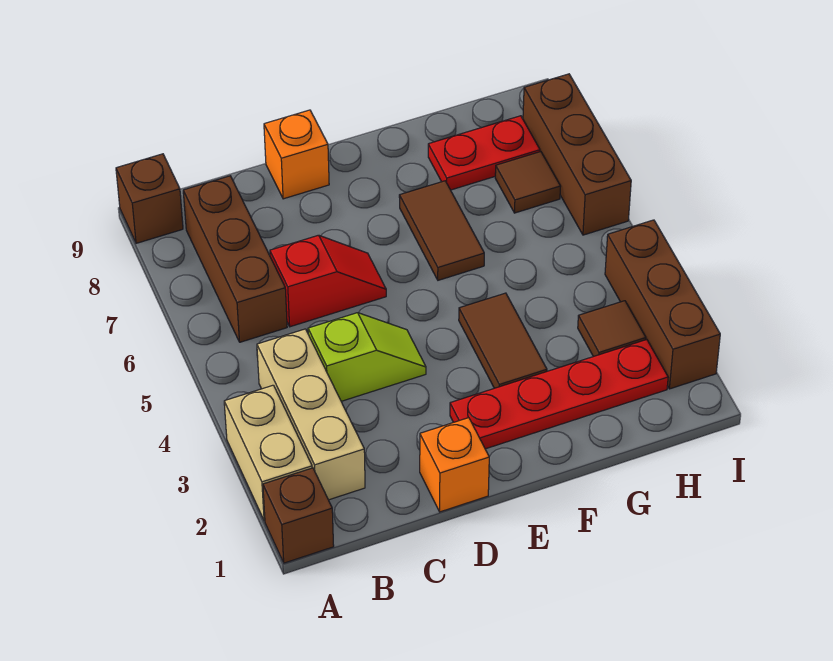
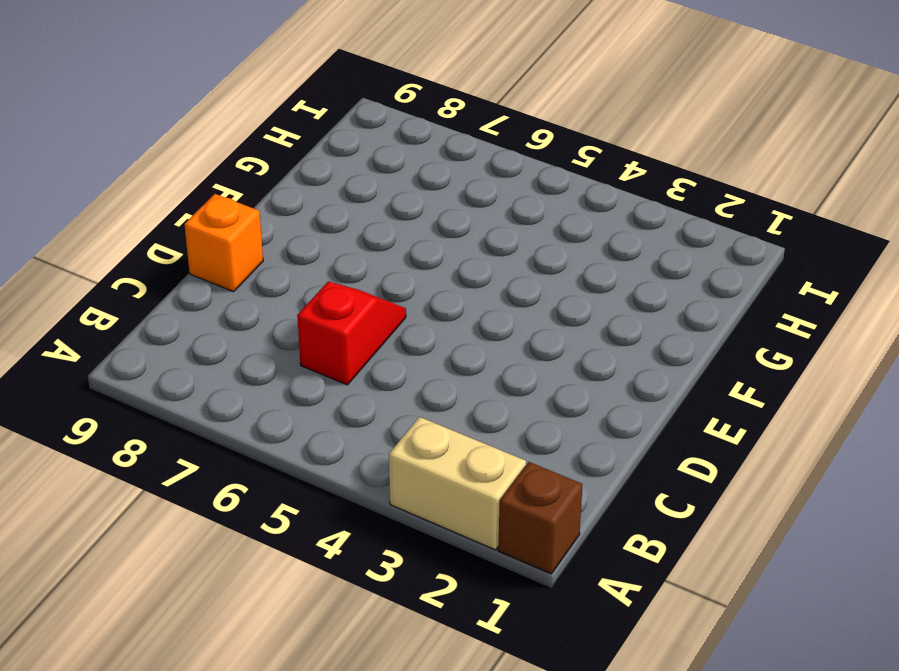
none -> brown 1x1 brick [116,154,183,243]
none -> tan 1x3 brick [257,329,365,500]
none -> brown 1x3 brick [183,176,287,342]

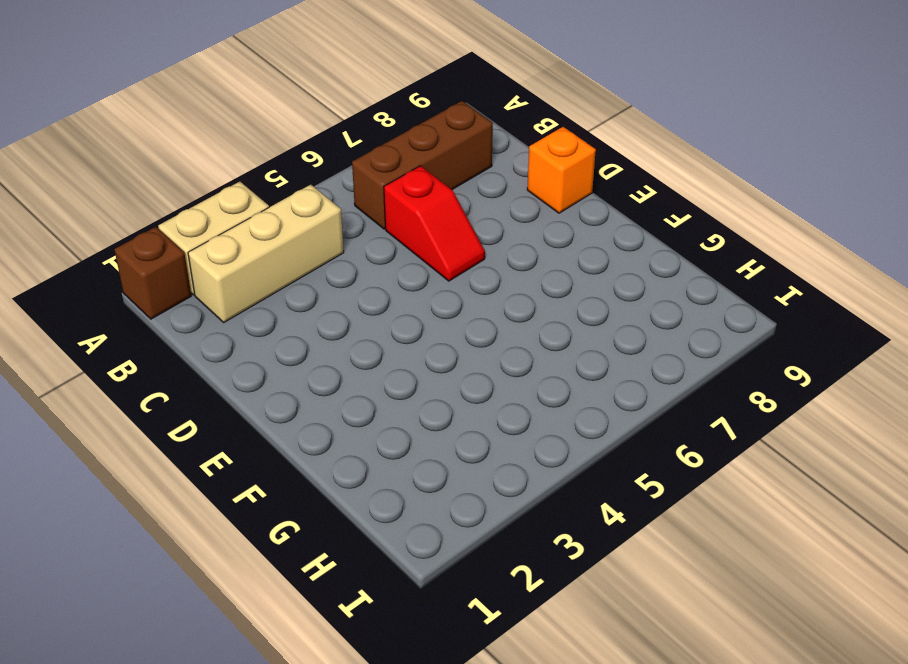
none -> brown 1x1 brick [116,154,183,243]
none -> lime 1x2 slope [308,313,426,401]
none -> orange 1x1 brick [420,418,489,512]

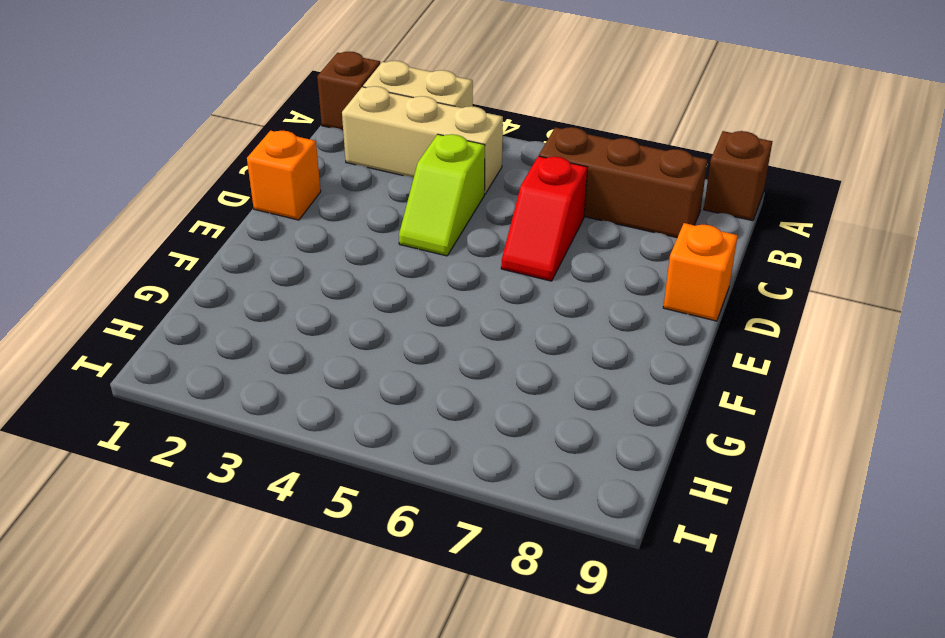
none -> red 1x4 plate [450,340,668,449]
none -> brown 1x2 tile [459,293,547,388]
none -> brown 1x2 tile [399,181,484,280]

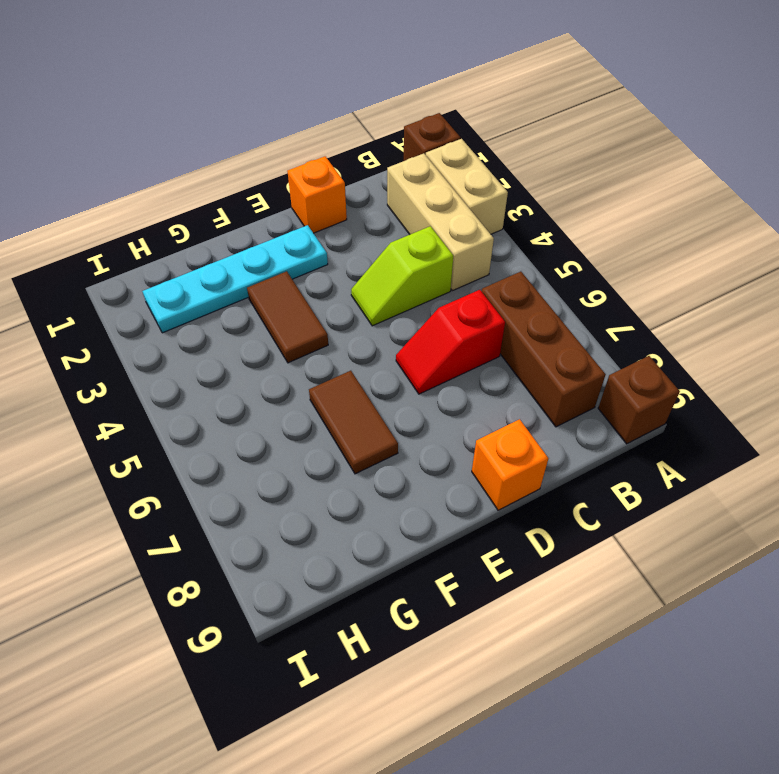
cyan 1x4 plate [142,225,328,333] -> red 1x4 plate [450,340,668,449]
none -> red 1x2 plate [428,116,540,190]
none -> brown 1x1 tile [578,301,646,357]
none -> brown 1x1 tile [495,152,561,213]

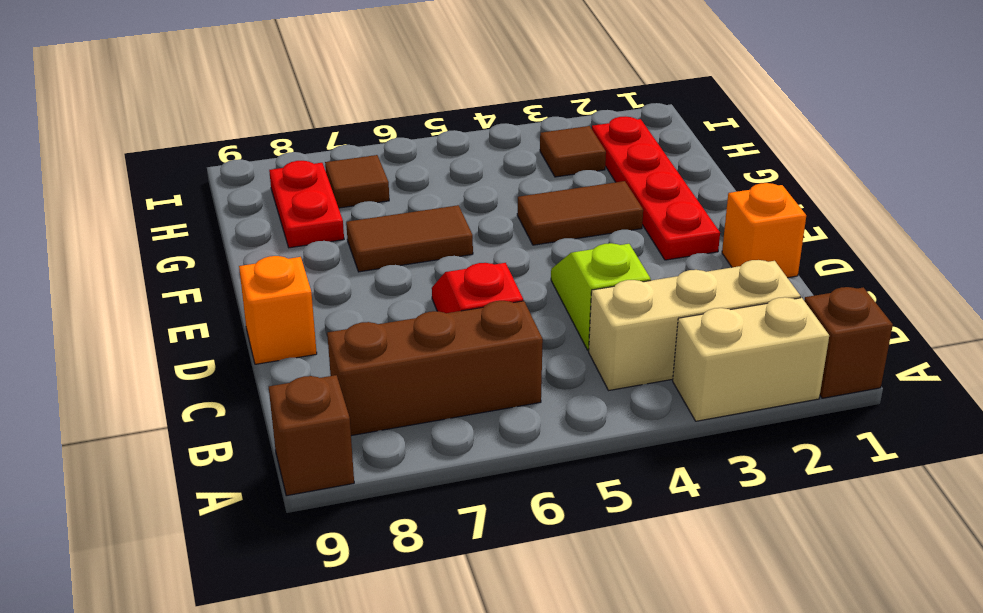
none -> brown 1x3 brick [605,220,720,389]
none -> brown 1x3 brick [523,74,631,235]

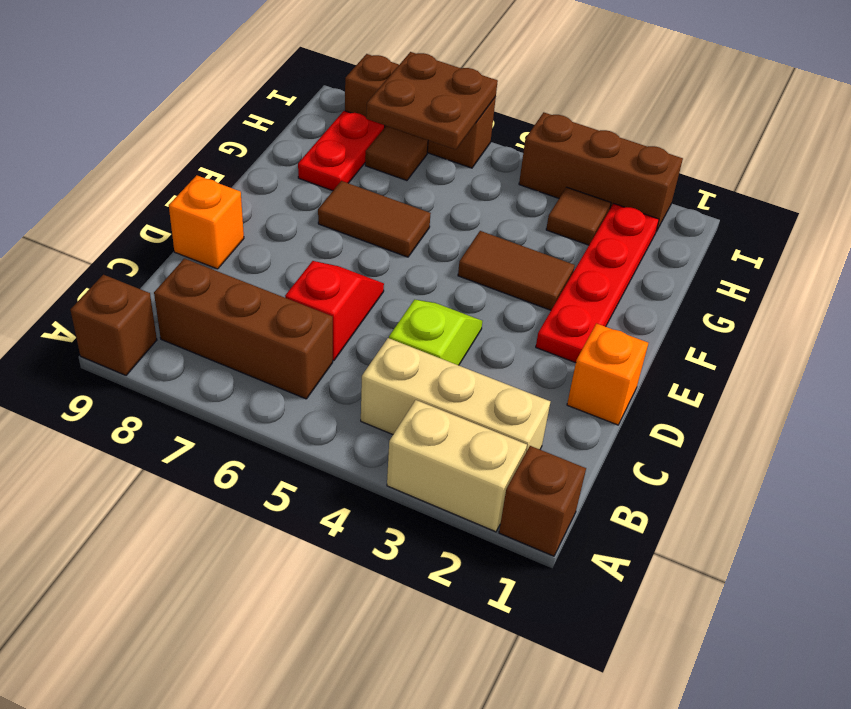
brown 2x2 plate [366,52,498,150] -> none

